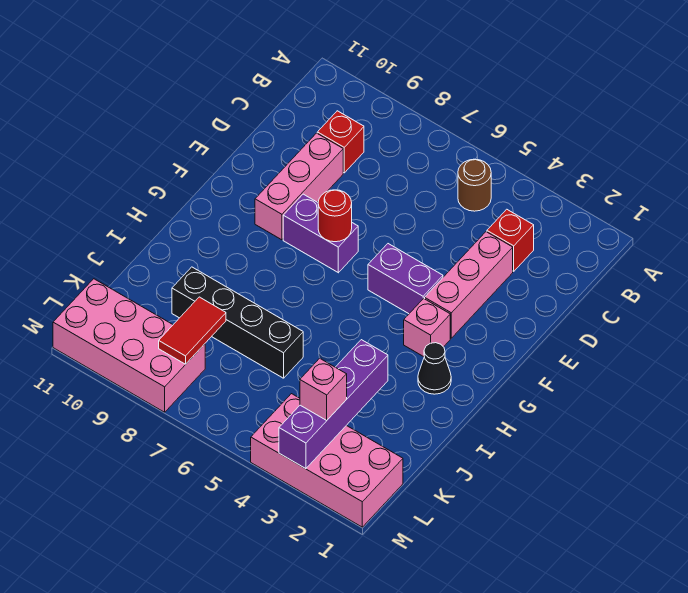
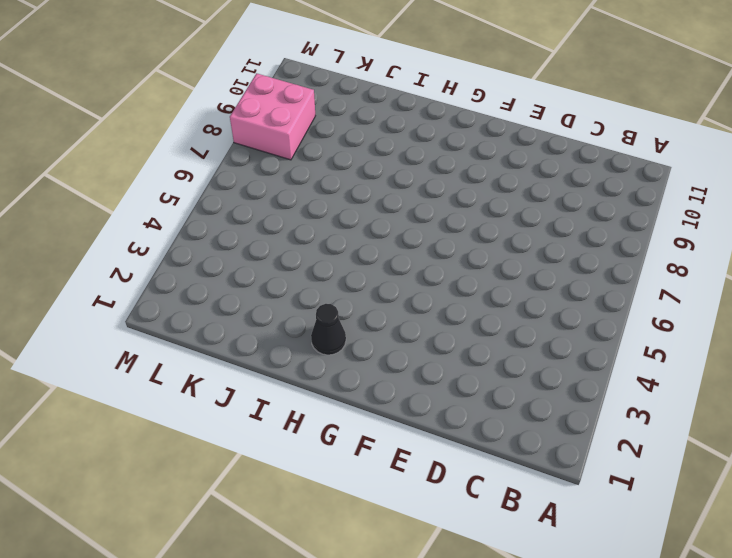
pink 2x2 brick [230,73,315,160] -> pink 2x4 brick [53,279,205,412]
none -> brown 1x1 round brick [458,159,491,211]
none -> red 1x1 brick [487,209,534,271]
none -> red 1x1 brick [317,111,364,173]

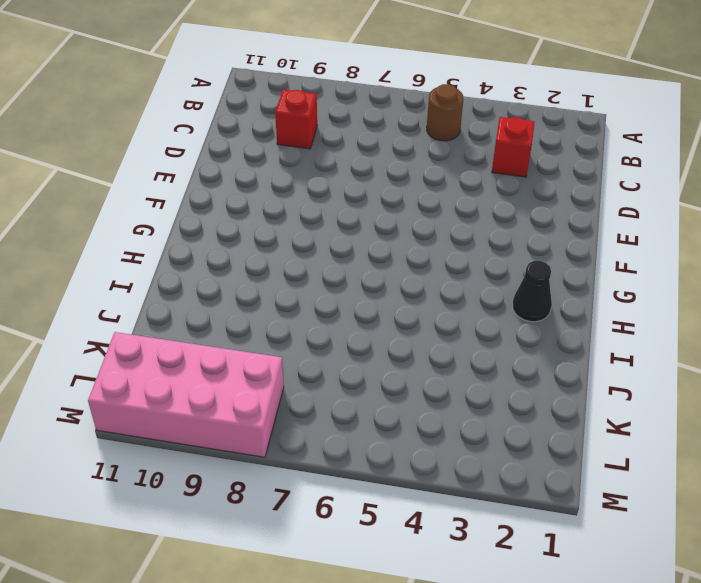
none -> pink 1x3 brick [425,232,513,338]
none -> pink 1x3 brick [255,133,343,240]
none -> purple 1x2 brick [368,244,443,314]

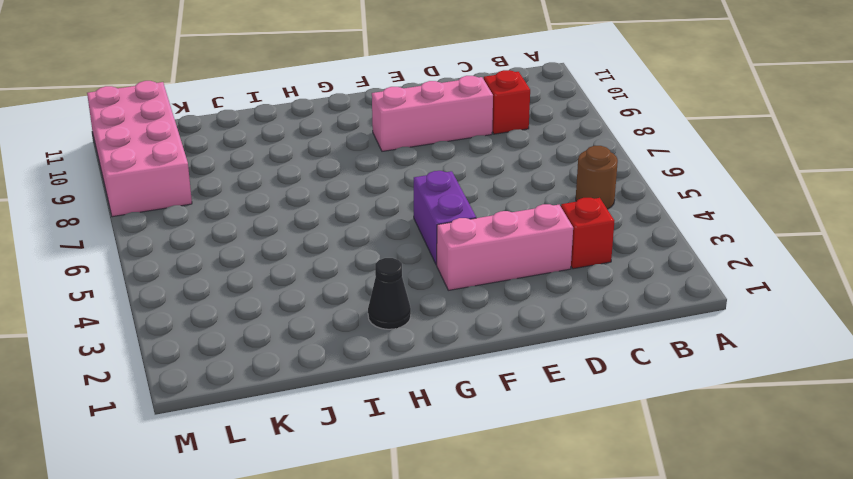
none -> purple 1x2 brick [283,194,358,273]
none -> pink 1x1 brick [404,298,450,357]
none -> black 1x4 brick [172,267,303,378]

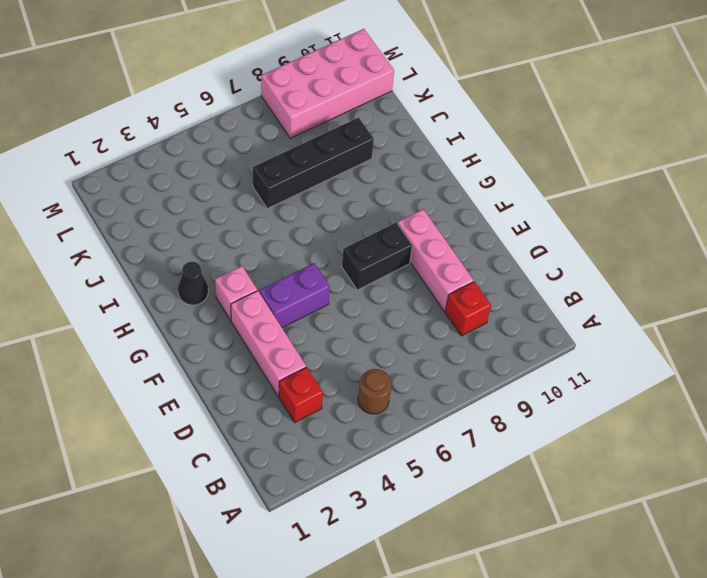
black 1x2 brick [342,223,412,290] -> purple 1x2 brick [283,194,358,273]
none -> pink 2x4 brick [251,394,403,527]
none -> red 1x1 round brick [318,190,352,242]
none -> purple 1x4 brick [279,340,388,469]

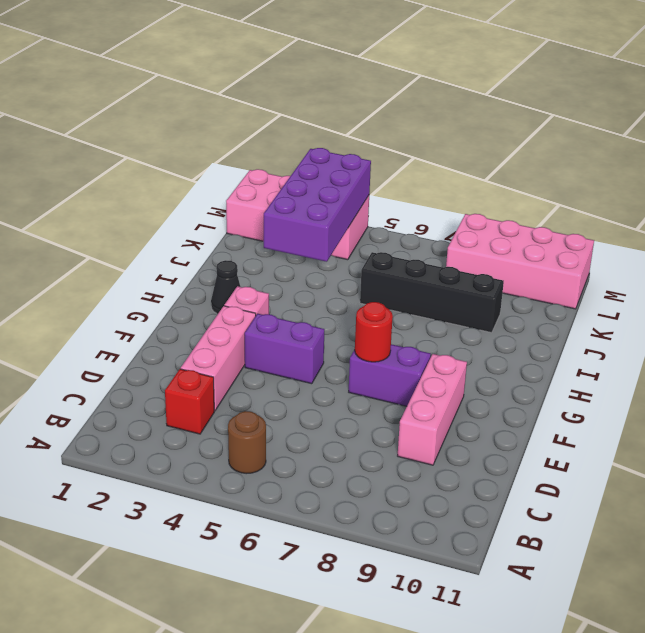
purple 2x4 brick [264,148,371,262] -> purple 1x4 brick [279,340,388,469]
none -> red 1x1 brick [317,111,364,173]
none -> red 1x2 tile [159,297,226,364]
none -> pink 1x1 brick [300,358,347,421]

